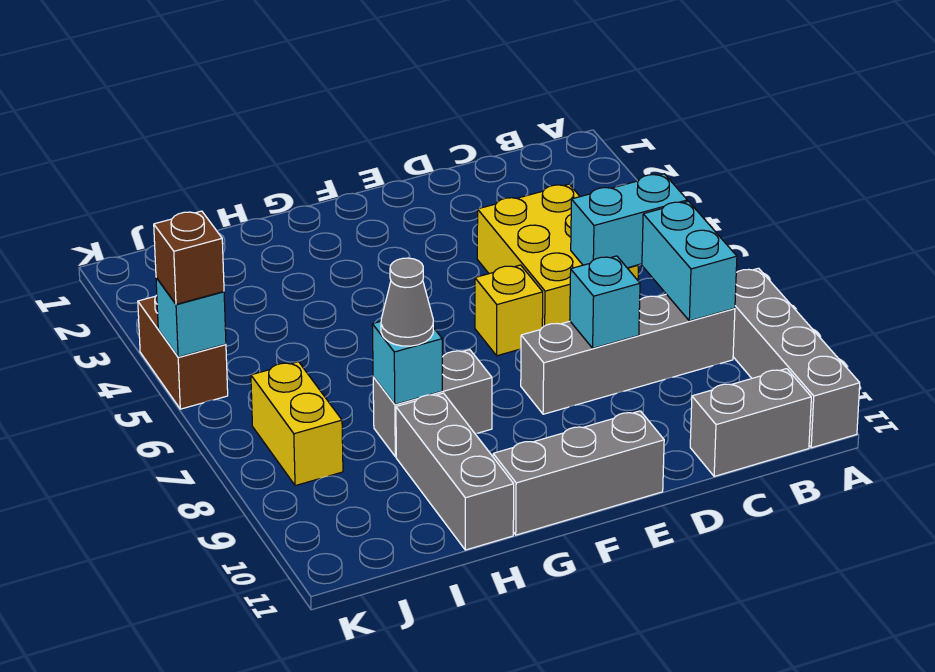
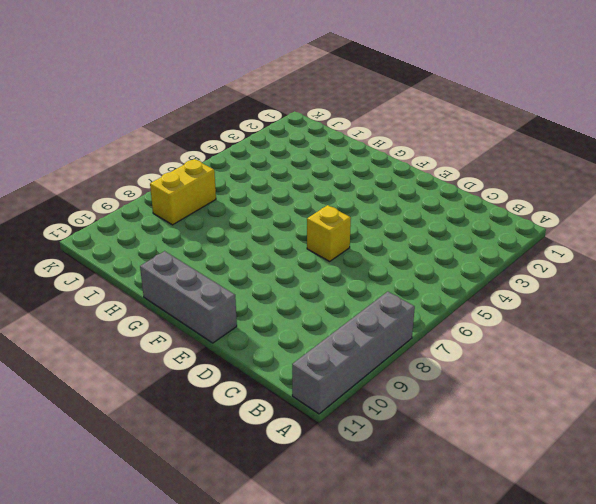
none -> grey 1x4 brick [521,294,735,414]
none -> grey 1x2 brick [690,369,811,476]
none -> yellow 2x3 brick [477,184,638,327]

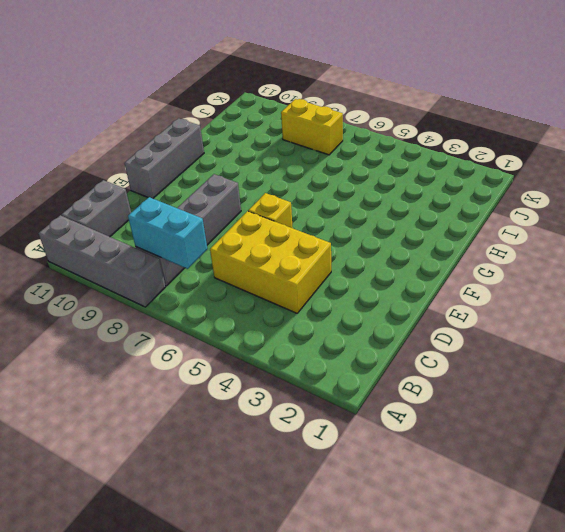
none -> grey 1x2 brick [373,350,492,457]
none -> grey 1x3 brick [396,393,514,550]
none -> brown 1x2 brick [138,295,228,409]

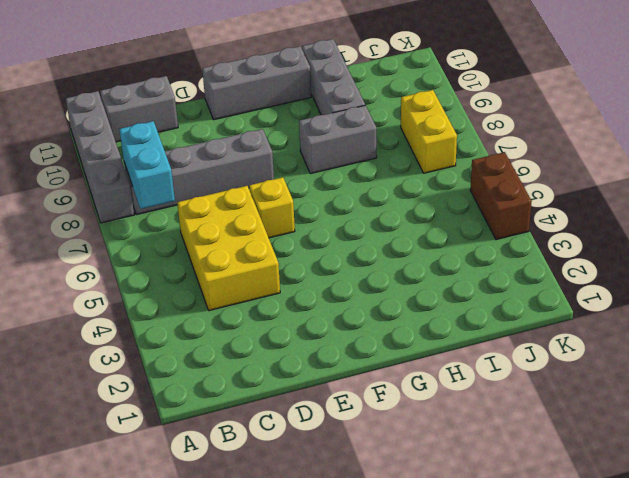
none -> cyan 1x2 brick [571,174,687,268]
none -> cyan 1x1 brick [570,256,640,348]
none -> cyan 1x1 brick [372,321,442,404]

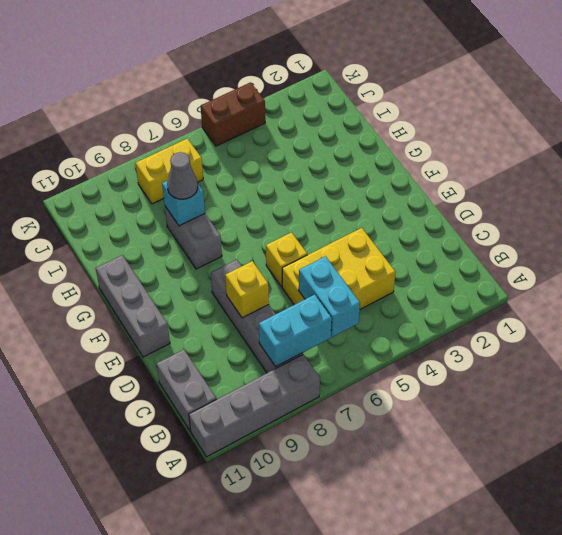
yellow 1x1 brick [225,261,269,318] -> cyan 1x1 brick [570,256,640,348]
none -> grey 1x3 brick [396,393,514,550]
none -> cyan 1x1 brick [156,278,226,357]
none -> brown 1x1 brick [154,211,224,304]

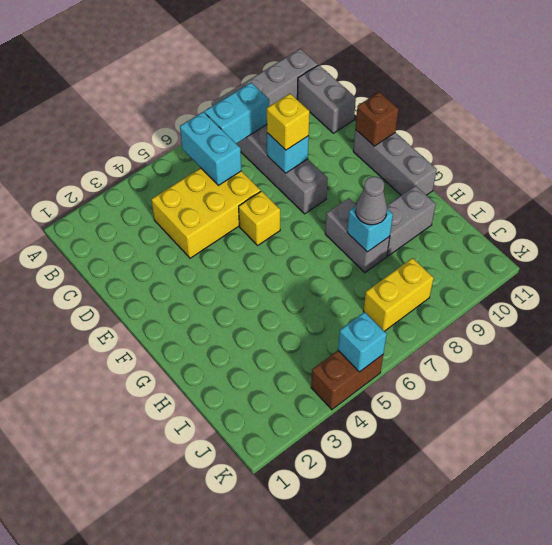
yellow 1x1 brick [267,94,310,150] -> none
brown 1x1 brick [355,92,399,146] -> brown 1x1 brick moved to [154,211,224,304]
grey 1x2 brick [387,186,436,256] -> grey 1x3 brick [396,393,514,550]

